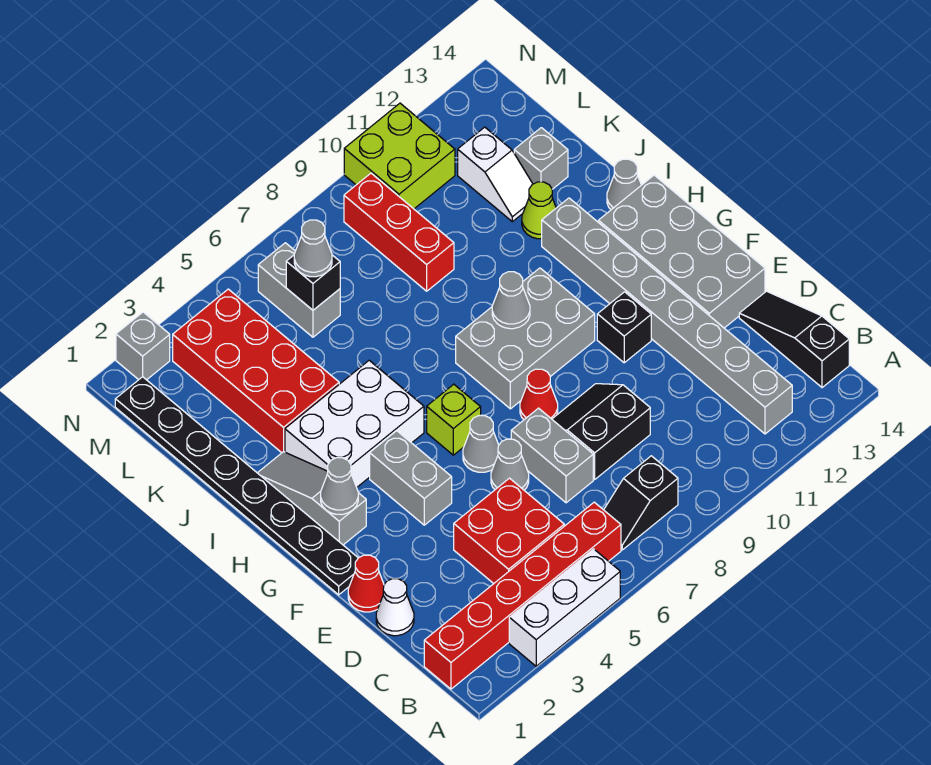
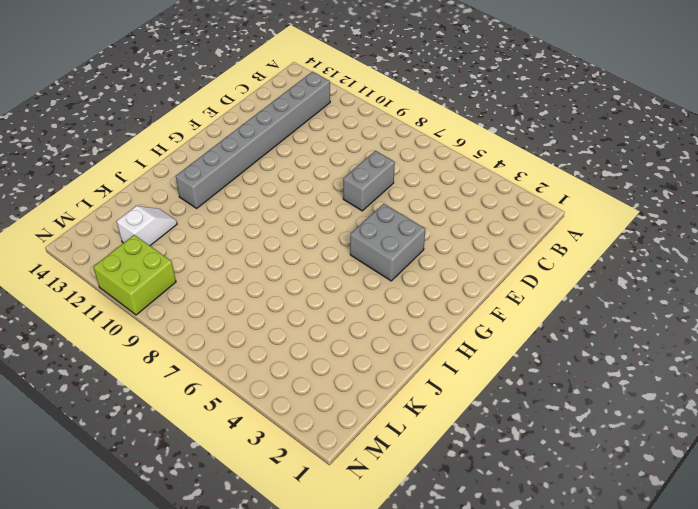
grey 2x2 brick [350,204,425,281] -> grey 1x2 brick [370,431,452,525]
none -> white 1x3 brick [509,549,620,666]
none -> red 1x6 brick [424,502,621,689]
none -> black 1x2 slope [604,456,678,550]
none -> black 1x3 slope [739,291,849,388]

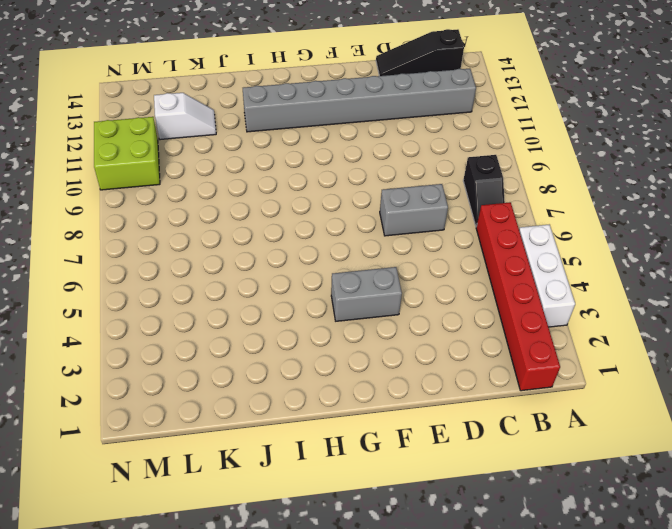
none -> red 2x2 brick [454,478,564,584]
none -> white 1x1 cone [376,579,414,636]
none -> black 2x2 slope [552,384,650,479]
none -> red 1x1 cone [348,555,384,612]

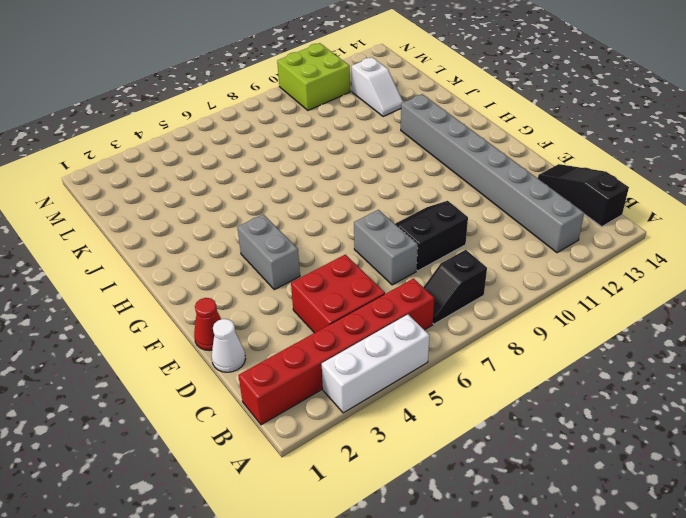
none -> grey 1x1 cone [491,439,529,490]
none -> grey 2x4 brick [598,175,765,328]
none -> black 1x8 plate [115,377,358,595]
none -> grey 1x1 cone [463,416,499,472]

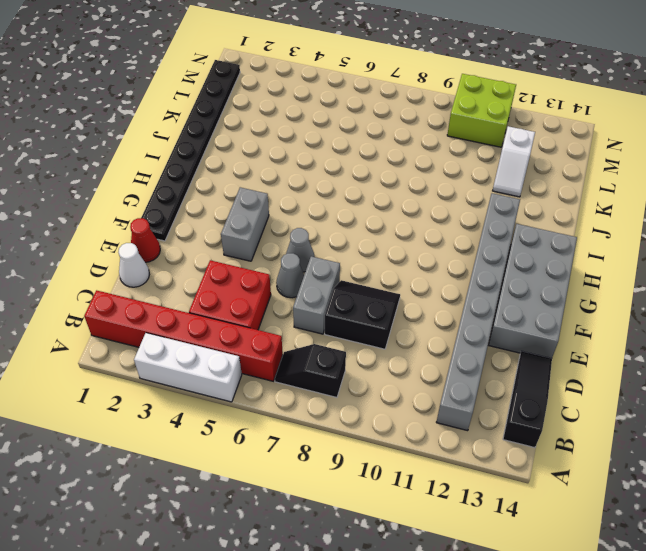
none -> red 1x1 cone [520,369,558,420]
none -> black 1x1 brick [597,292,651,363]
none -> grey 1x3 slope [258,452,366,545]
none -> lime 1x1 brick [427,384,481,455]

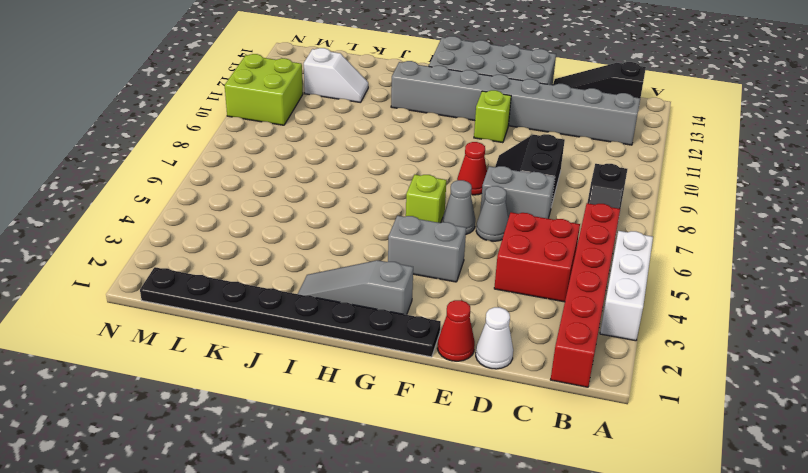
lime 1x1 brick [474,90,511,143] -> black 1x1 brick [597,292,651,363]
none -> grey 2x3 brick [456,268,595,409]
none -> white 2x3 brick [285,360,424,487]
none -> grey 1x1 cone [607,159,641,210]
none -> red 2x4 brick [173,289,339,453]

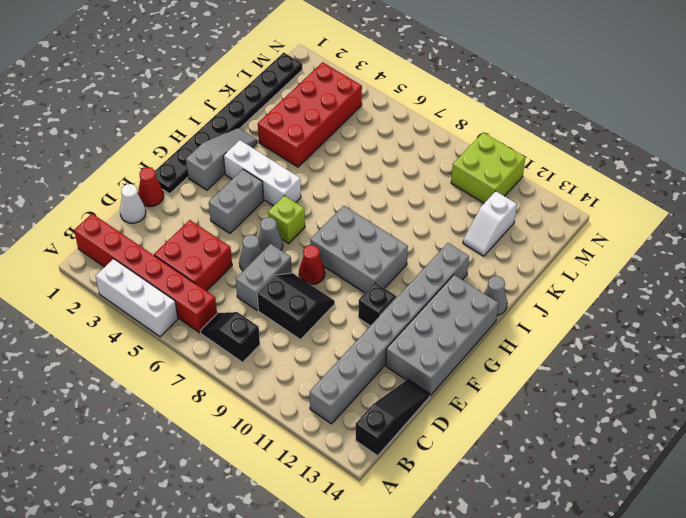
white 1x3 brick [224,140,301,206] -> white 2x3 brick [285,360,424,487]
none -> lime 1x1 cone [522,182,556,239]
none -> red 1x3 brick [344,173,454,291]
none -> grey 1x1 brick [514,128,568,189]
none -> grey 1x2 brick [258,243,340,337]

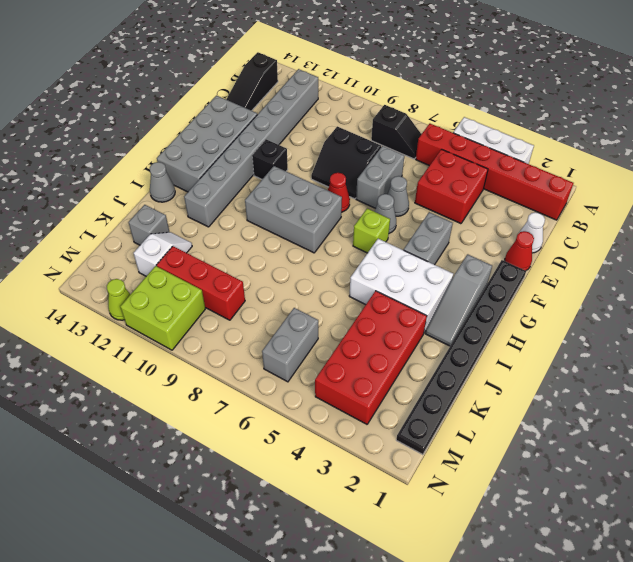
red 1x3 brick [157,246,245,320] -> red 1x3 brick turned to [344,173,454,291]
lime 1x1 cone [107,279,131,320] -> lime 1x1 cone moved to [522,182,556,239]
none -> grey 1x1 brick [116,312,170,380]
none -> grey 1x1 cone [321,458,358,515]
none -> grey 1x1 cone [492,272,530,329]
none -> black 1x1 brick [286,255,340,310]

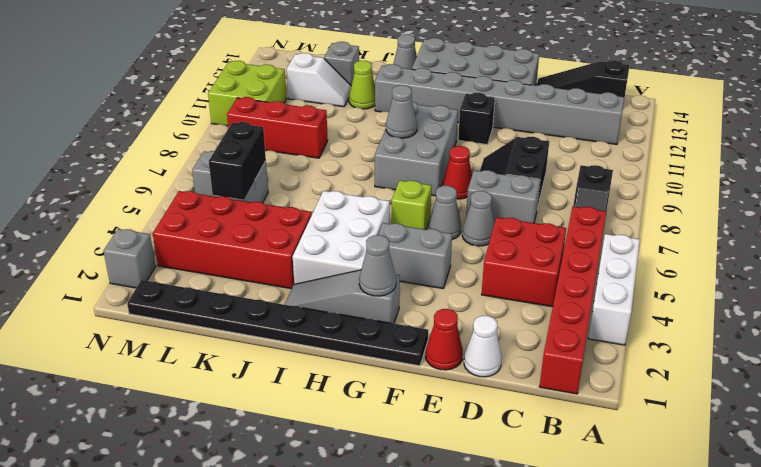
black 1x2 brick [209,122,266,200] -> black 1x1 brick [286,255,340,310]
none -> grey 1x1 cone [294,220,332,277]

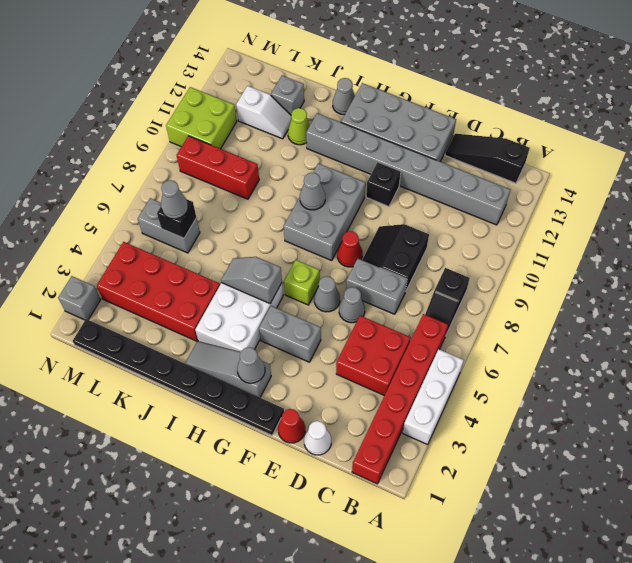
grey 1x2 slope [221,257,282,304] -> none

